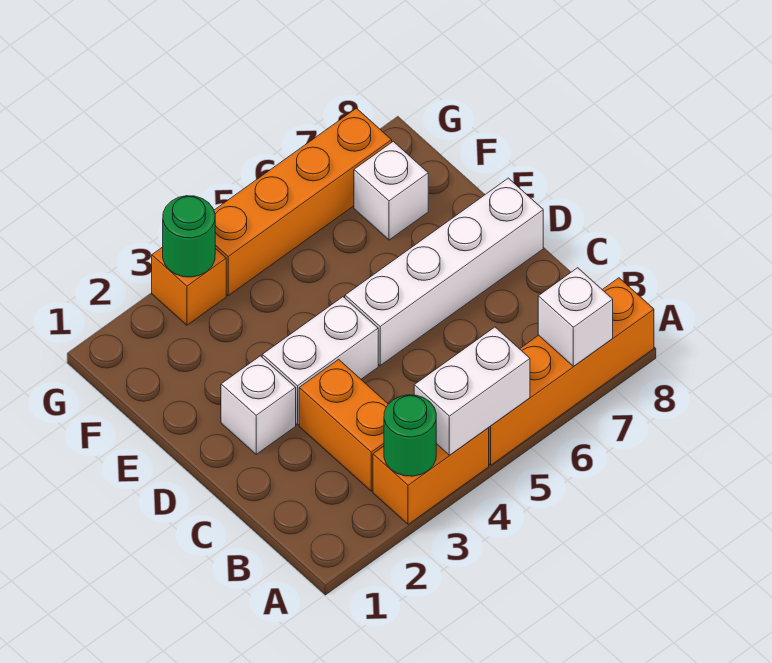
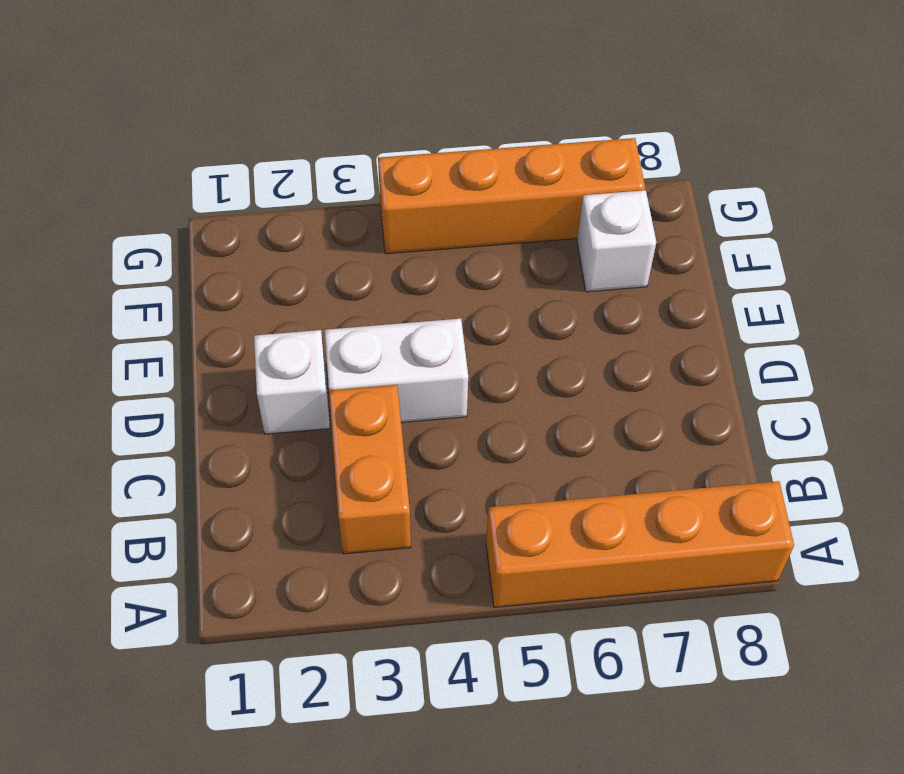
none -> orange 1x2 brick [373,428,489,524]
none -> white 1x4 brick [345,178,543,366]
none -> orange 1x1 brick [152,247,226,325]

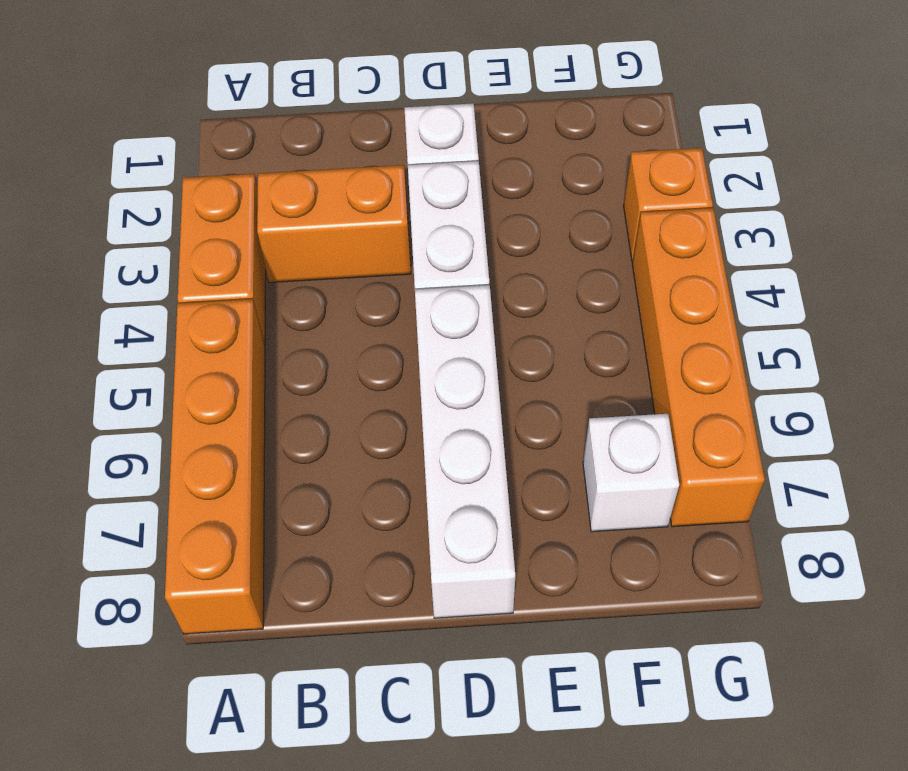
none -> green 1x1 round brick [384,395,436,476]
none -> white 1x2 brick [414,327,530,455]
none -> white 1x1 brick [538,268,613,366]

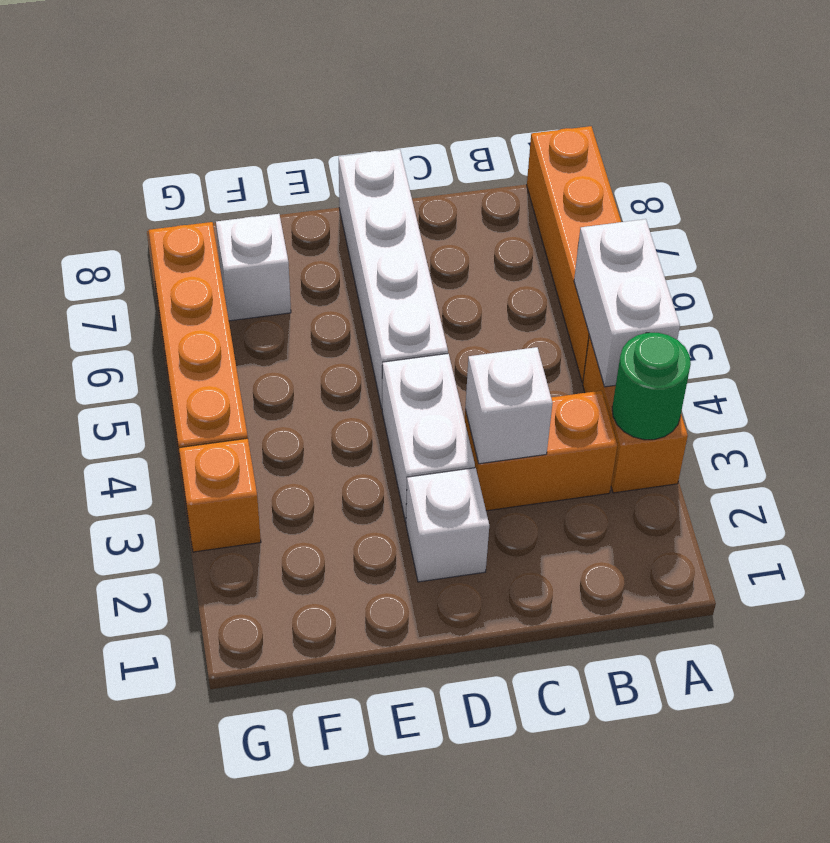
white 1x1 brick [465,347,553,464] -> white 1x1 brick moved to [538,268,613,366]
none -> green 1x1 round brick [163,196,215,277]

